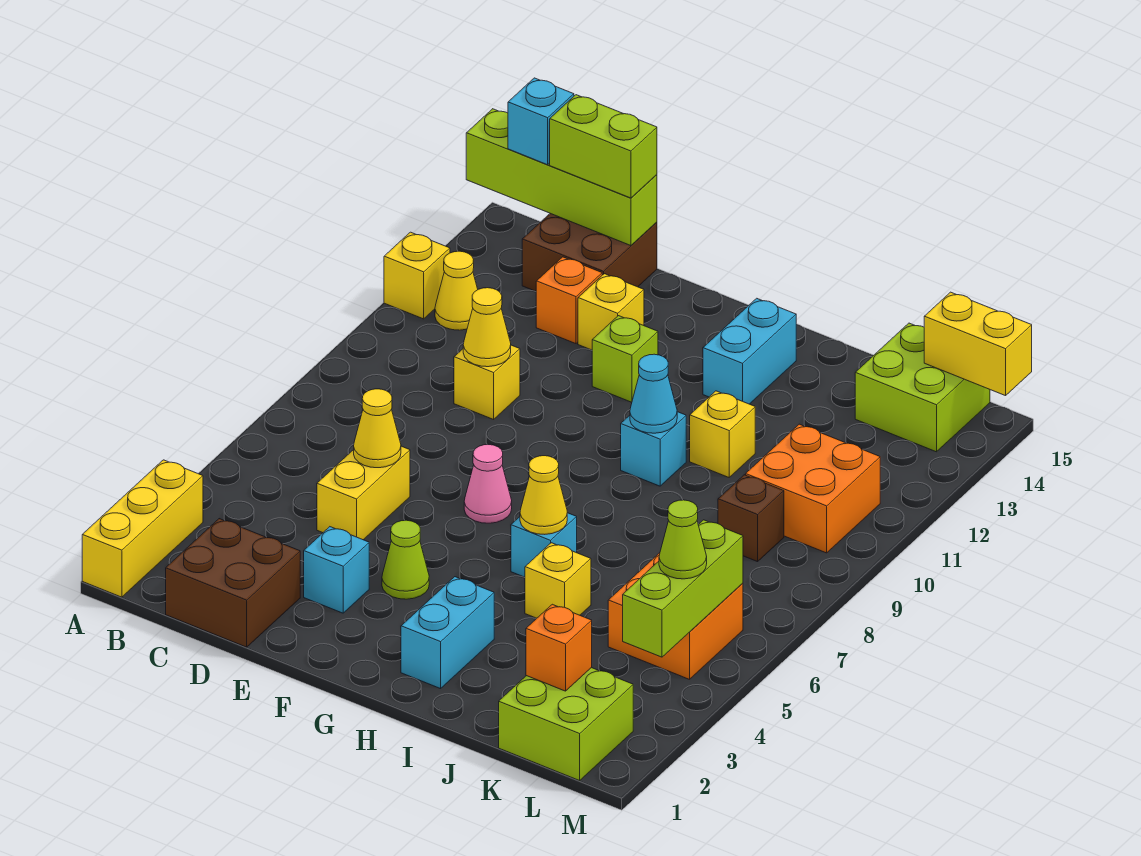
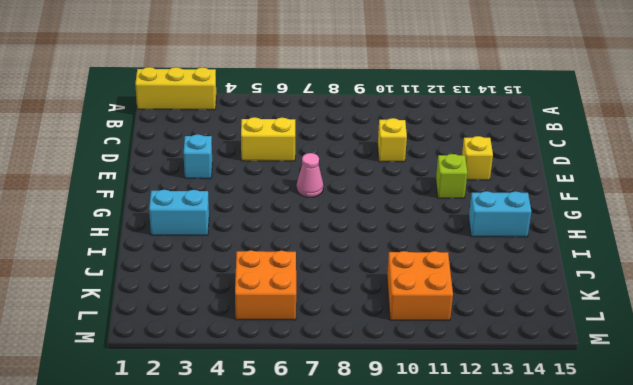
none -> yellow 1x1 brick [384,232,450,319]
none -> yellow 1x1 cone [435,251,478,330]
none -> brown 2x2 brick [166,519,300,647]
none -> brown 2x2 brick [522,213,657,291]

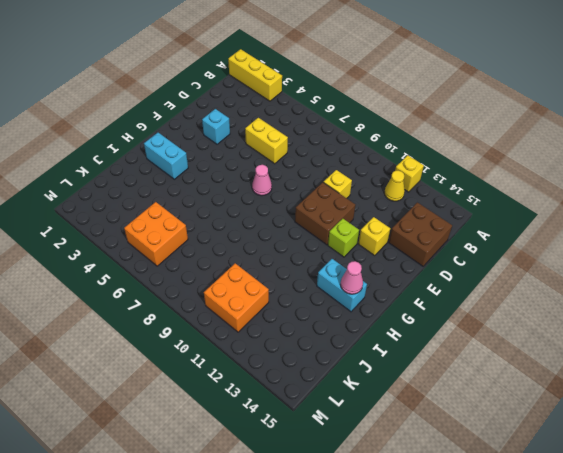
brown 2x2 brick [295,182,355,245] -> brown 2x2 brick moved to [166,519,300,647]
pink 1x1 cone [341,261,363,294] -> none
none -> orange 1x1 brick [536,257,602,344]
none -> lime 1x1 cone [382,520,429,599]
none -> cyan 1x1 brick [511,513,577,577]
none -> cyan 1x1 brick [621,412,686,486]

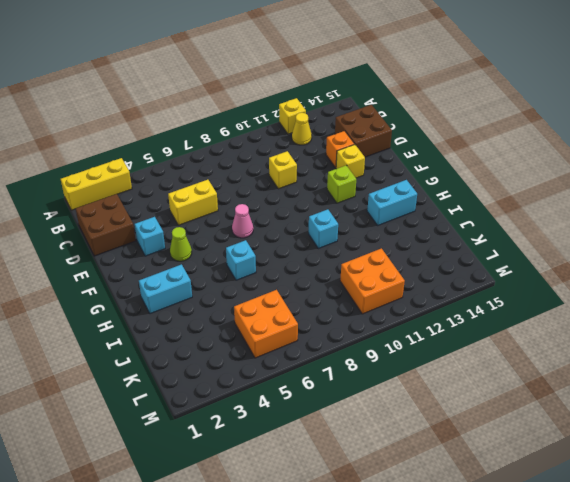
none -> yellow 1x1 brick [525,543,591,618]
none -> yellow 1x1 brick [690,391,755,477]
none -> lime 2x2 brick [499,668,633,781]
none -> brown 1x1 brick [718,475,784,562]

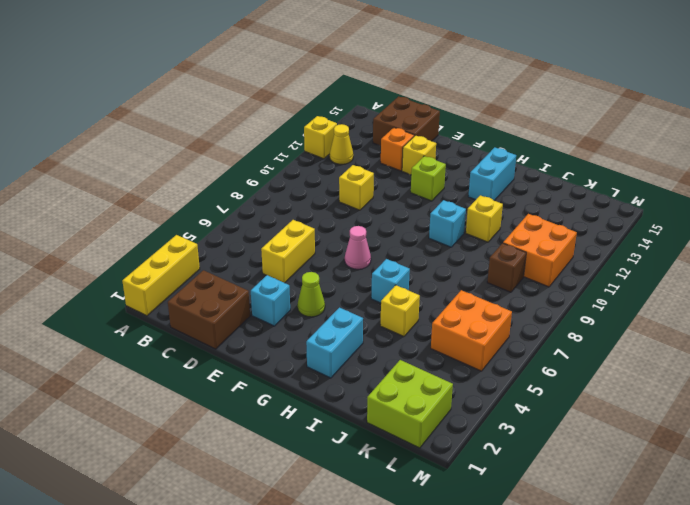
none -> lime 2x2 brick [855,323,990,452]
none -> lime 1x4 brick [466,109,657,246]
none -> yellow 1x1 cone [354,389,401,468]
none -> yellow 1x1 cone [463,288,511,367]

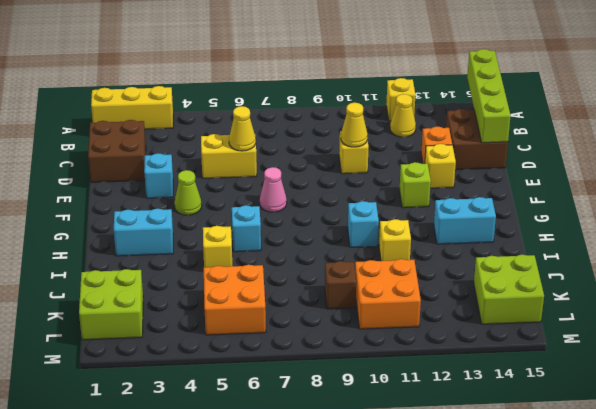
none -> yellow 1x1 cone [520,456,567,534]
none -> cyan 1x1 cone [630,354,677,433]
none -> orange 1x1 brick [526,604,592,691]
none -> lime 1x3 brick [623,520,743,657]

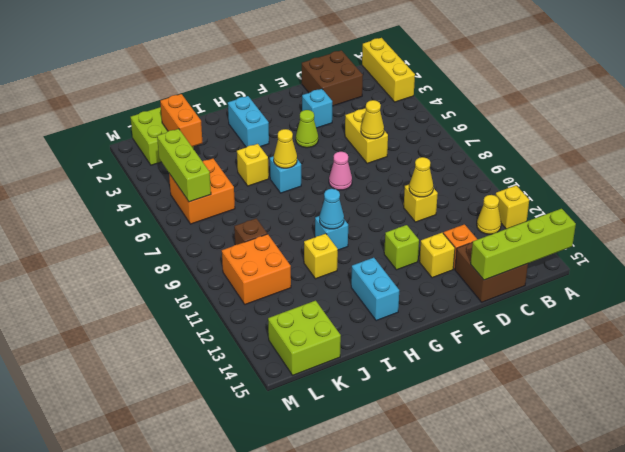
orange 1x2 brick [160,94,203,146] -> orange 1x1 brick [526,604,592,691]
none -> yellow 1x2 brick [924,292,1032,396]
none -> cyan 1x1 brick [508,78,574,165]
none -> lime 1x2 brick [550,95,657,198]
none -> lime 1x1 cone [659,500,707,579]

